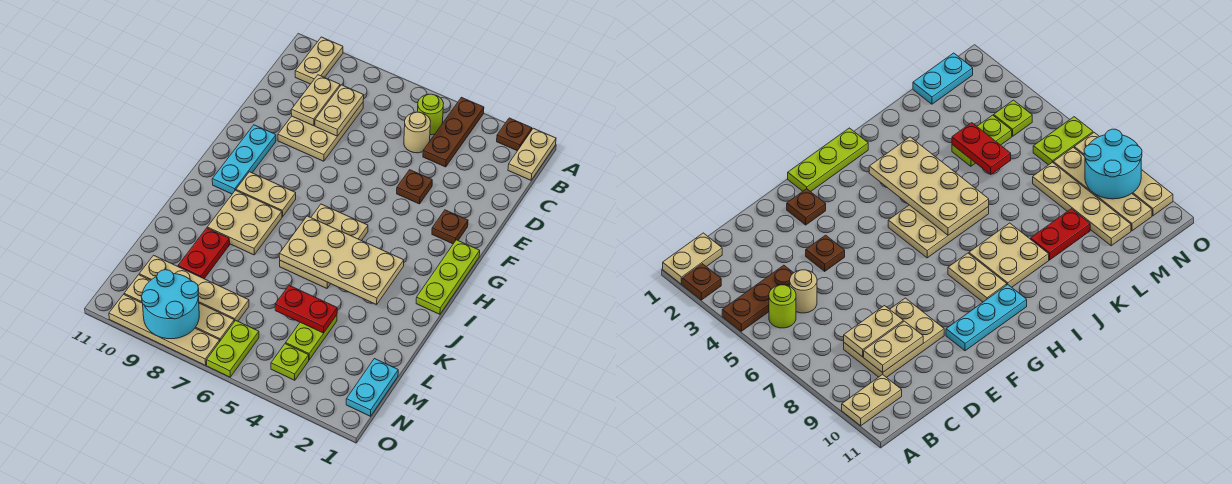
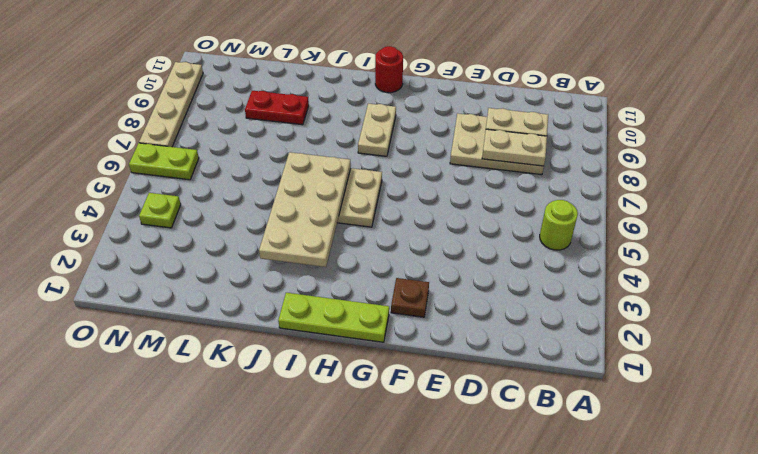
red 1x1 round brick [375,46,403,93] -> none
none -> tan 1x2 plate [508,128,556,180]
none -> brown 1x1 plate [497,118,532,151]
none -> brown 1x3 plate [423,97,484,167]

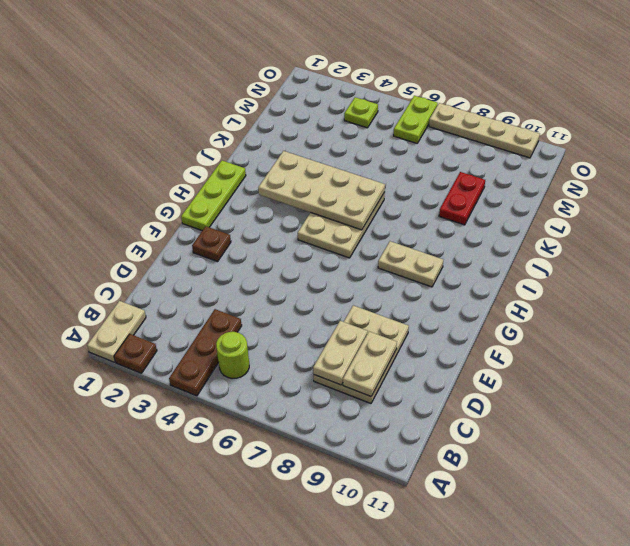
none -> tan 1x2 plate [295,37,343,84]
none -> tan 1x1 round brick [404,112,431,153]
none -> brown 1x1 plate [397,170,432,204]

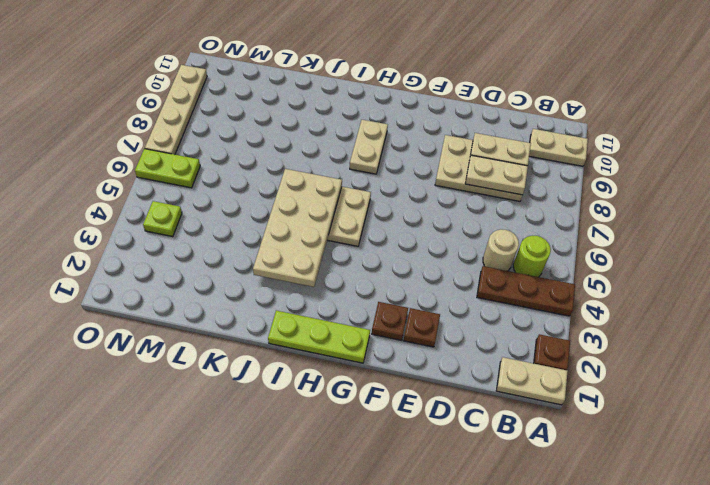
brown 1x1 plate [404,308,440,347] -> brown 1x1 plate moved to [397,170,432,204]
none -> cyan 1x3 plate [212,125,276,194]
none -> tan 2x2 plate [207,190,282,255]
none -> red 1x2 plate [178,228,230,279]

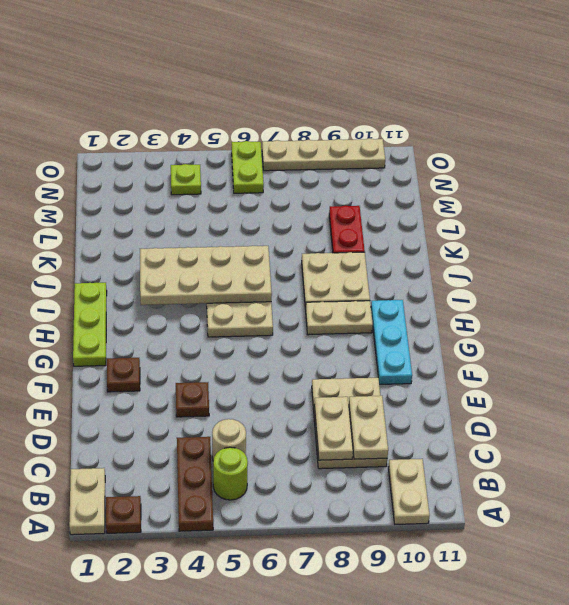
none -> lime 1x2 plate [286,315,337,360]
none -> cyan 1x2 plate [346,359,398,416]
none -> tan 1x4 plate [139,255,249,321]

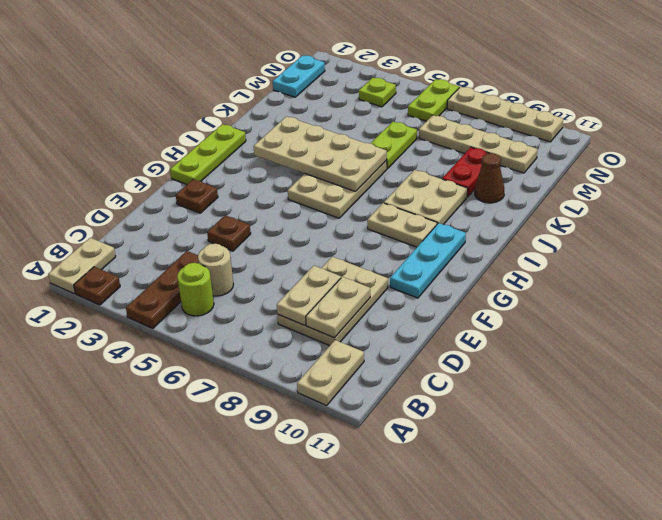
lime 1x2 plate [371,122,417,169] -> lime 1x2 plate moved to [286,315,337,360]
brown 1x1 cone [475,153,504,203] -> none
none -> tan 1x4 plate [124,275,234,341]
none -> red 1x2 plate [275,285,337,333]
none -> cyan 2x2 round brick [141,270,199,339]

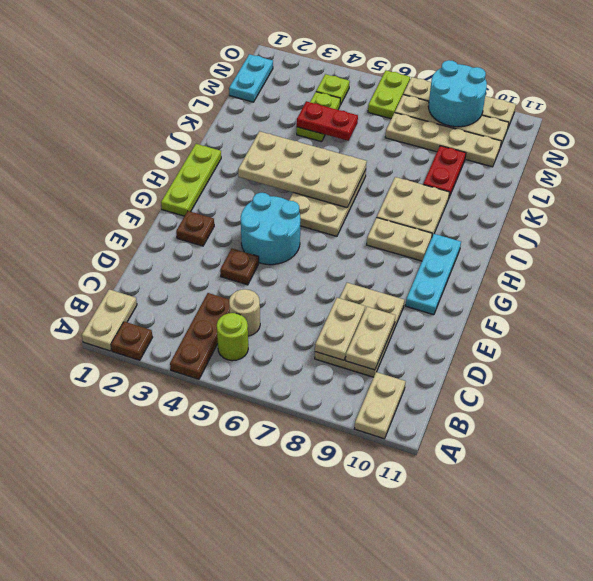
cyan 2x2 round brick [241,193,300,265] -> none

